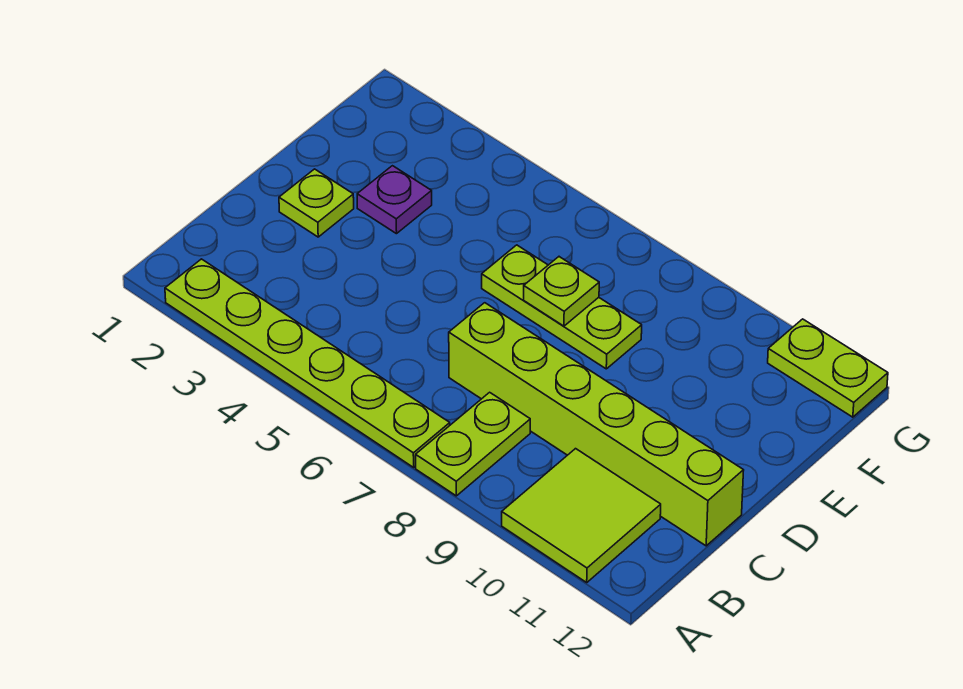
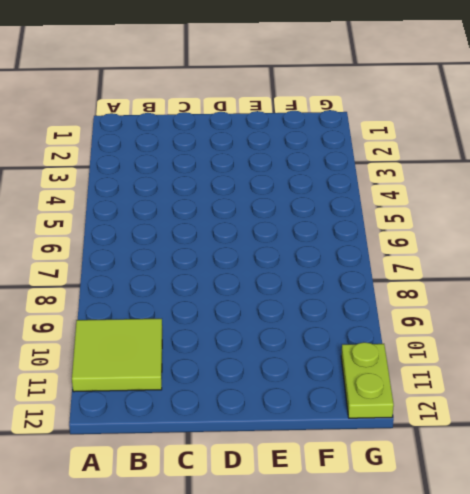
none -> lime 1x6 plate [165,259,450,467]
none -> lime 1x2 plate [416,392,530,496]

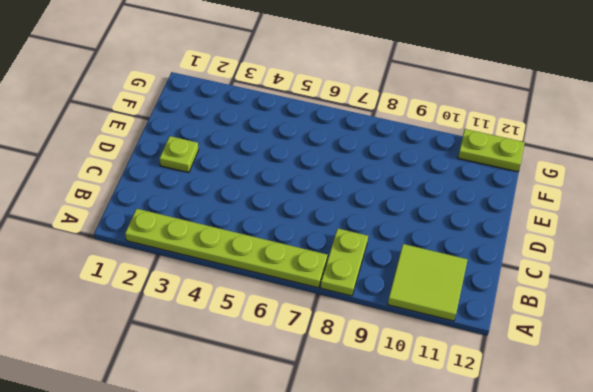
none -> lime 1x6 brick [449,303,744,546]
none -> purple 1x1 plate [357,166,432,234]

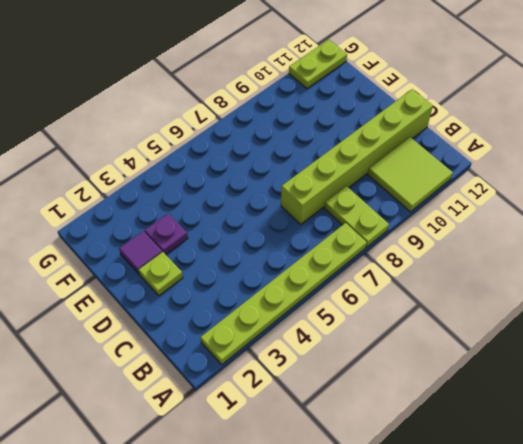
purple 1x1 tile [119,231,162,274] -> none
none -> lime 1x3 plate [482,245,642,369]
none -> lime 1x1 plate [524,257,599,326]

